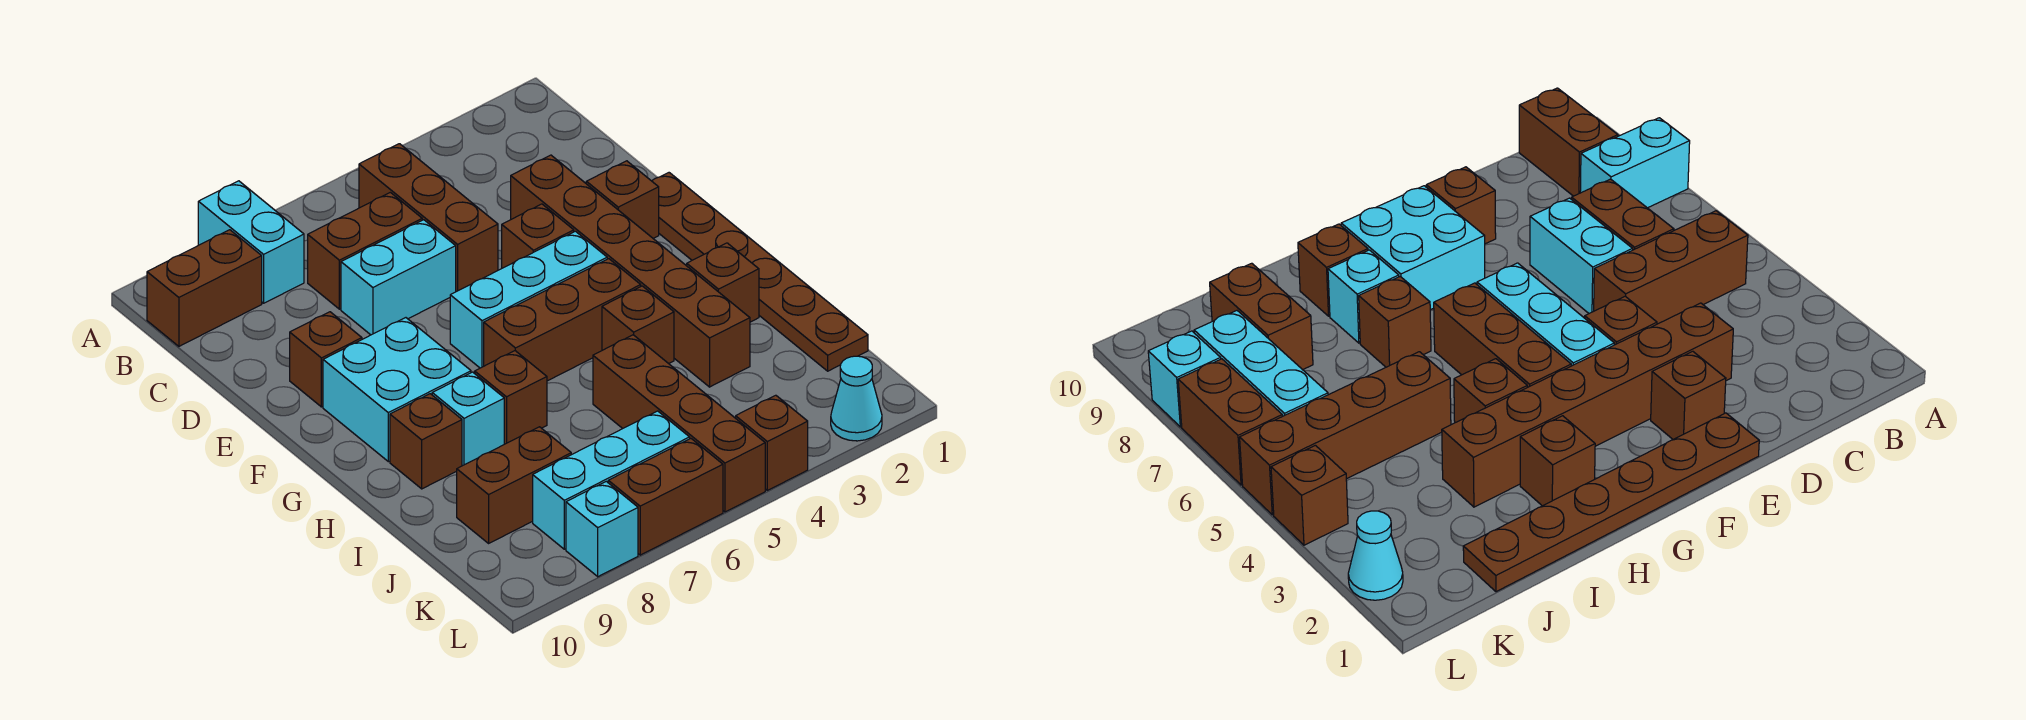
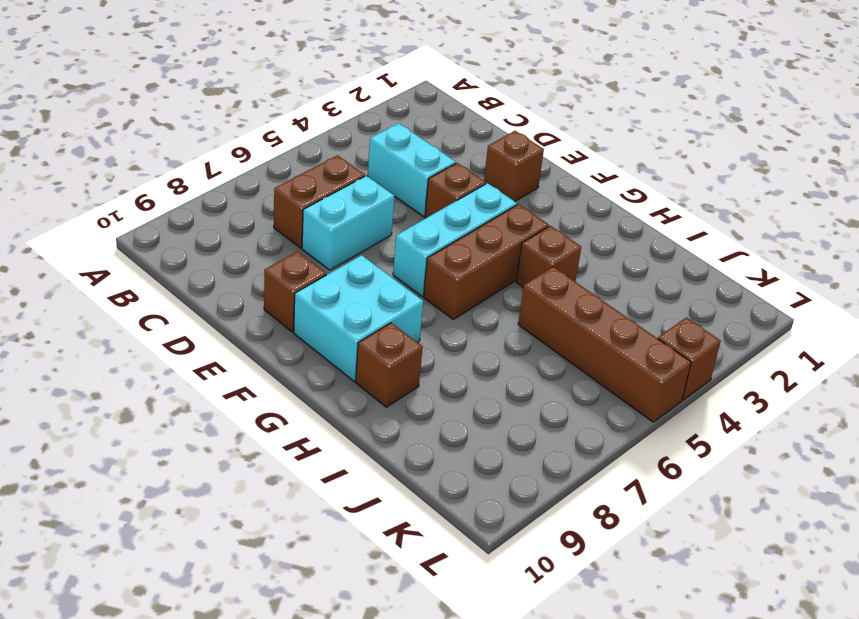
cyan 1x2 brick [368,123,456,217] -> cyan 1x2 brick moved to [198,181,304,303]
none -> brown 1x3 brick [359,144,498,292]
none -> brown 1x2 brick [147,230,262,346]
none -> brown 1x6 brick [511,155,750,387]

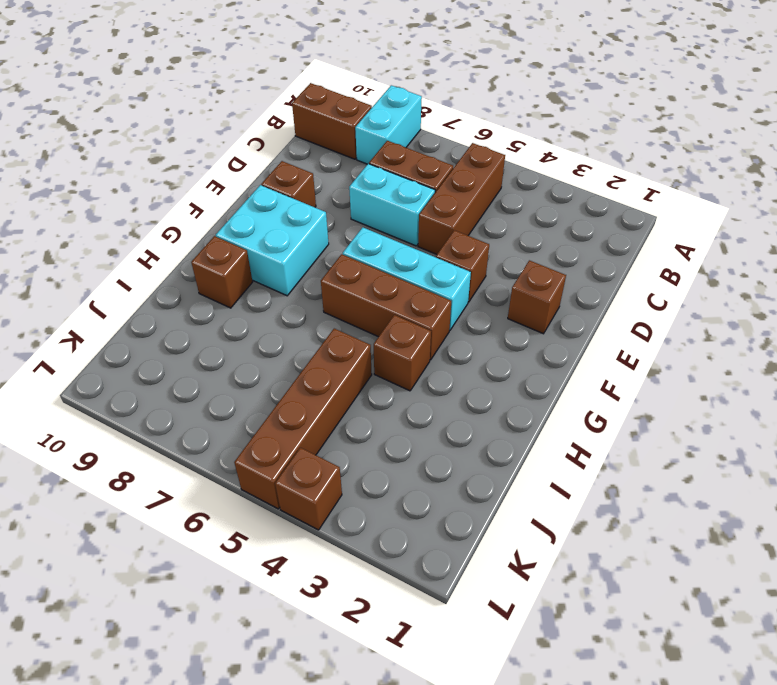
none -> brown 1x6 brick [511,155,750,387]
none -> brown 1x6 plate [652,173,868,371]
none -> brown 1x1 brick [687,243,759,322]

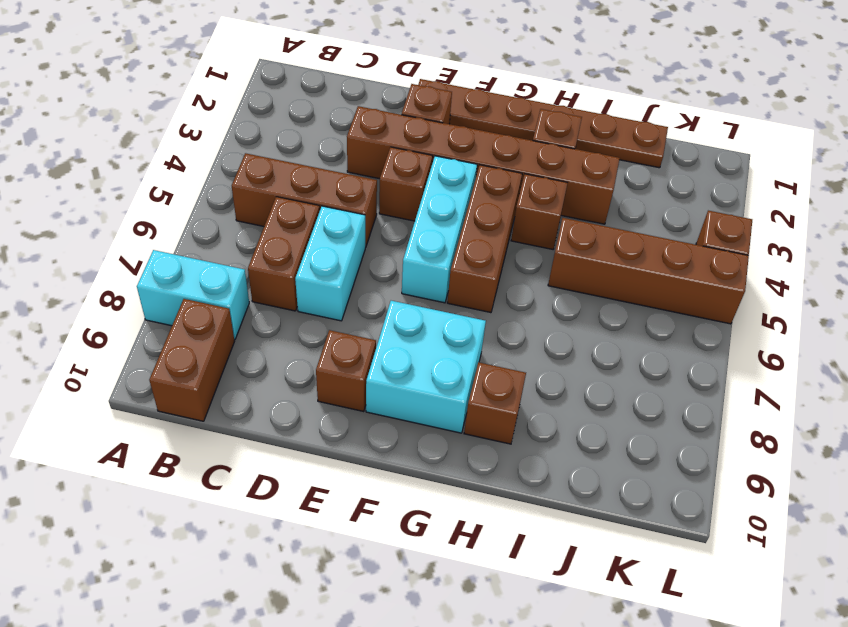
none -> brown 1x1 brick [475,351,547,444]
none -> cyan 1x1 brick [432,372,504,466]
none -> brown 1x2 brick [457,427,571,543]

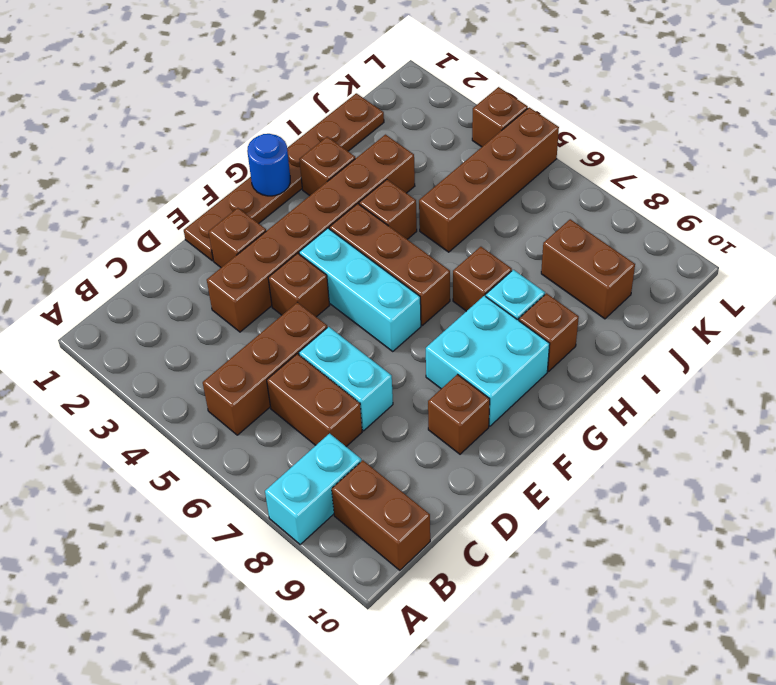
blue 1x1 round brick [247,134,290,196] -> none
none -> cyan 1x3 brick [533,411,690,549]
none -> cyan 1x1 cone [831,356,882,441]
none -> brown 1x2 brick [608,439,723,555]

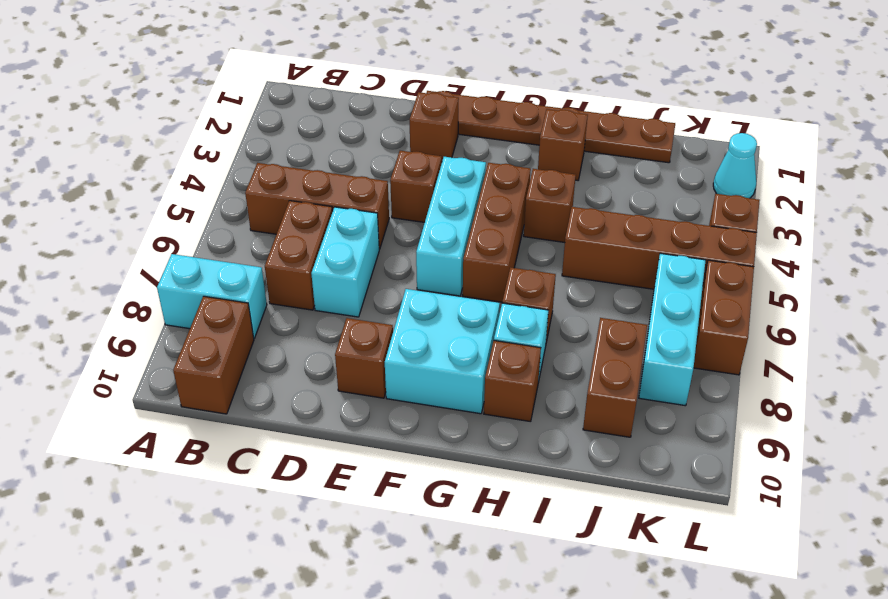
none -> brown 1x6 brick [511,155,750,387]
none -> cyan 1x1 brick [566,481,638,577]

